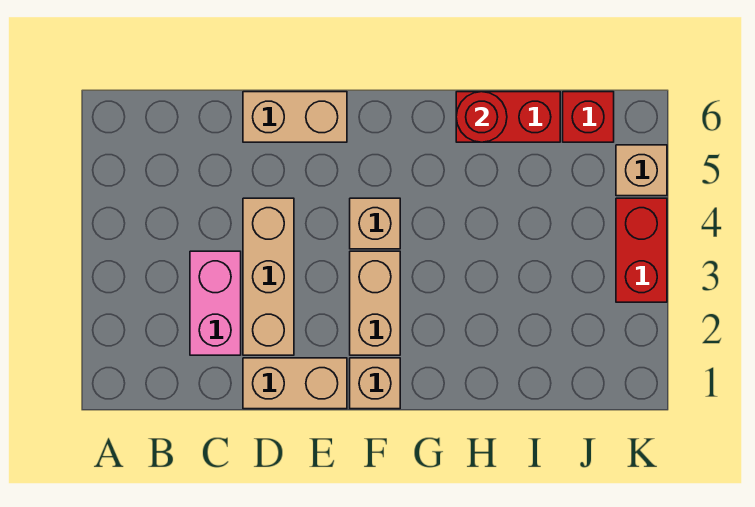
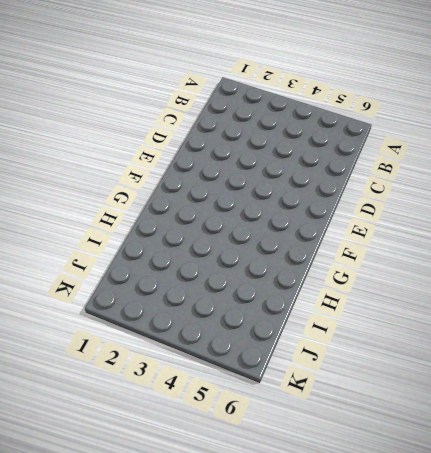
none -> pink 1x2 brick [190,251,241,355]
none -> tan 1x2 brick [243,358,347,409]
none -> tan 1x3 brick [243,198,294,355]

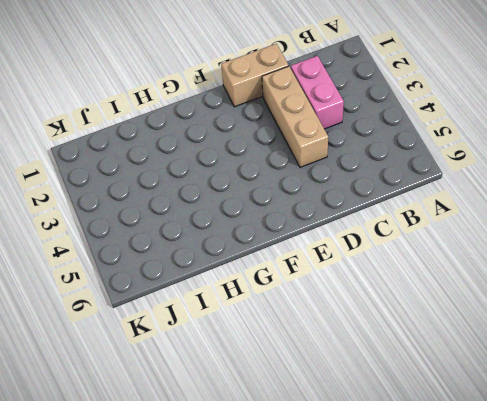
none -> tan 1x2 brick [243,92,347,142]
none -> tan 1x1 brick [350,358,400,409]
none -> tan 1x2 brick [350,251,400,355]

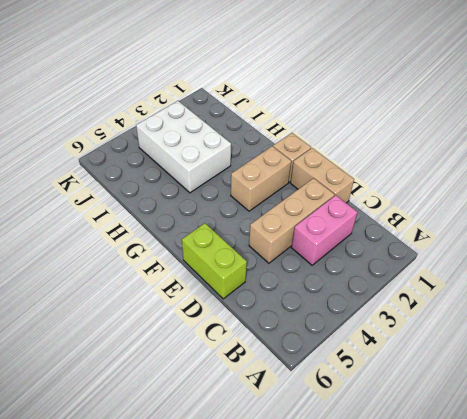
lime 1x2 brick [182,223,247,299] -> tan 1x2 brick [243,92,347,142]
white 2x3 brick [136,101,231,193] -> none
none -> tan 1x1 brick [350,198,400,249]
none -> red 1x2 brick [456,92,560,142]
none -> red 1x1 brick [563,92,614,142]

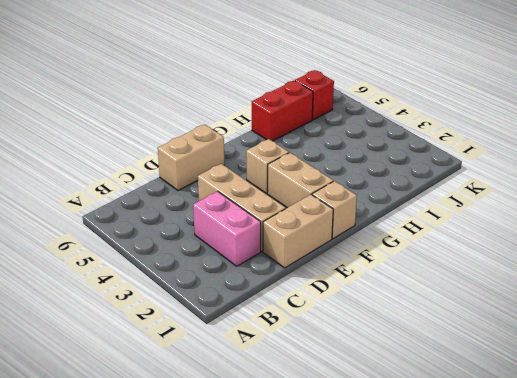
none -> red 1x2 brick [616,198,667,302]
none -> tan 1x1 brick [616,145,667,196]
none -> red 1x1 round brick [456,92,507,142]

